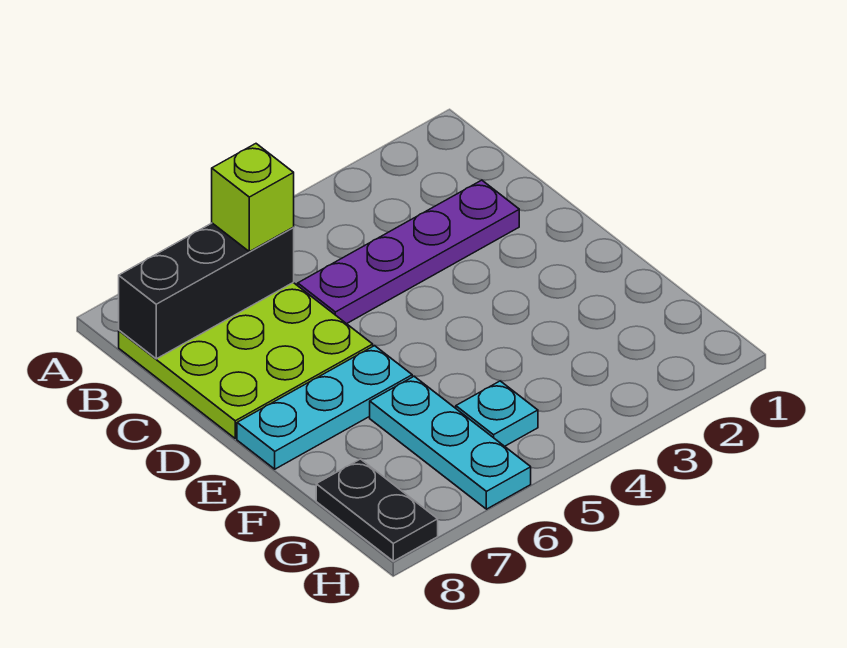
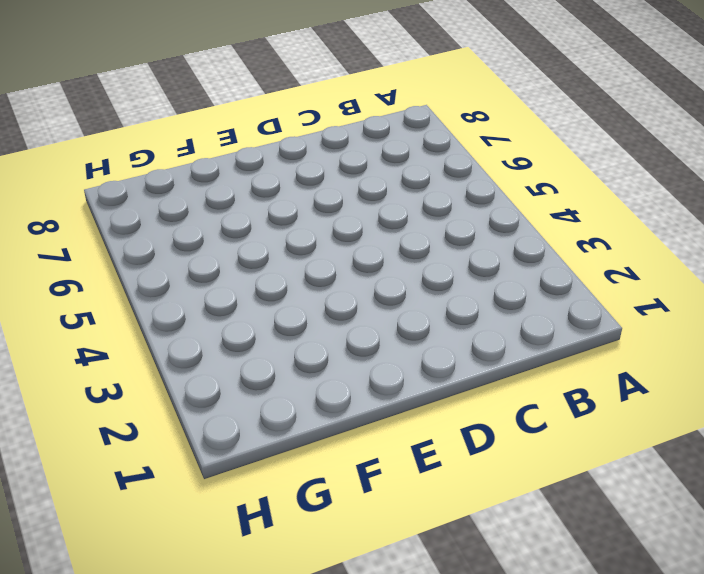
none -> lime 3x3 plate [119,283,373,438]
none -> purple 1x4 plate [298,180,519,324]

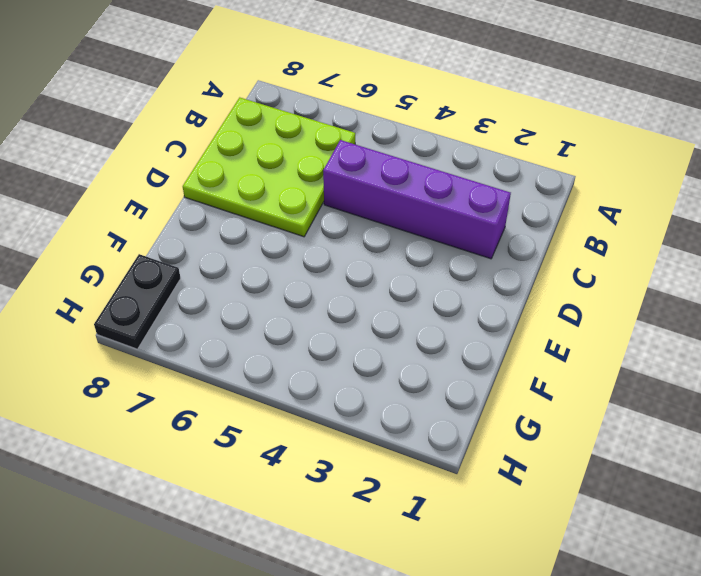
purple 1x4 brick [323,140,511,259] -> purple 1x4 plate [298,180,519,324]
none -> cyan 1x3 plate [237,346,412,469]
none -> cyan 1x3 plate [370,377,531,509]

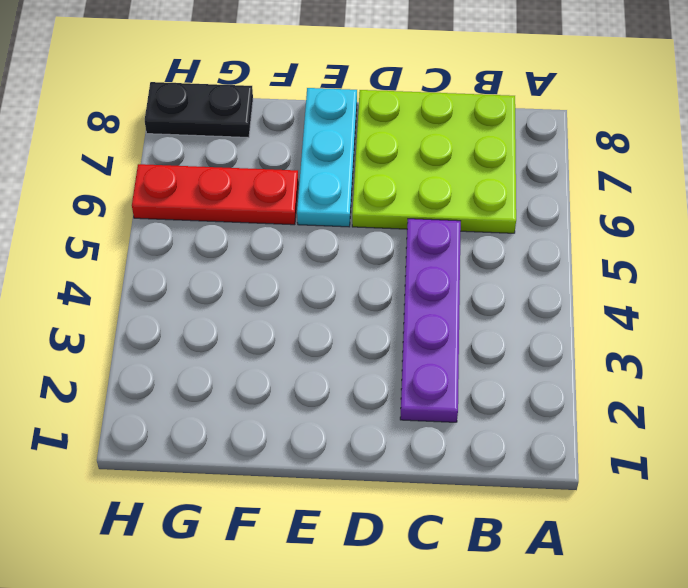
red 1x3 plate [132,164,298,225] -> cyan 1x3 plate [370,377,531,509]
none -> cyan 1x1 plate [456,381,538,446]
none -> black 1x3 brick [119,223,294,359]

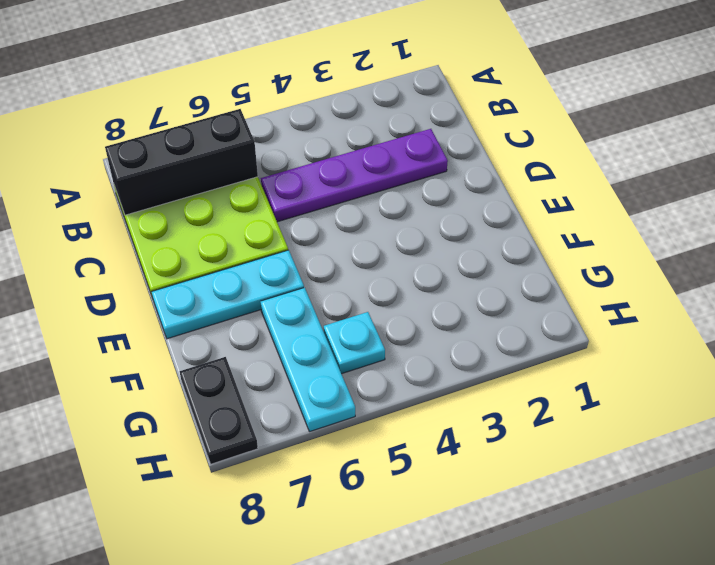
none -> lime 1x1 brick [212,144,294,252]

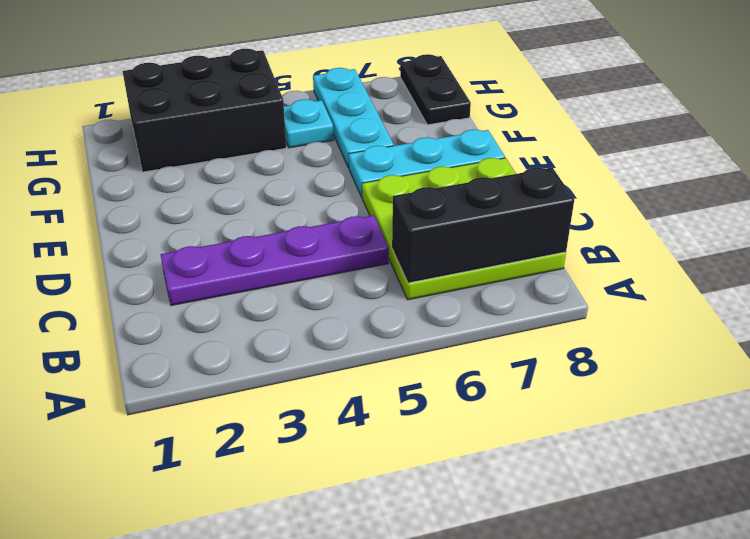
black 2x3 brick [123,49,286,172] -> none
none -> lime 1x1 brick [212,144,294,252]

